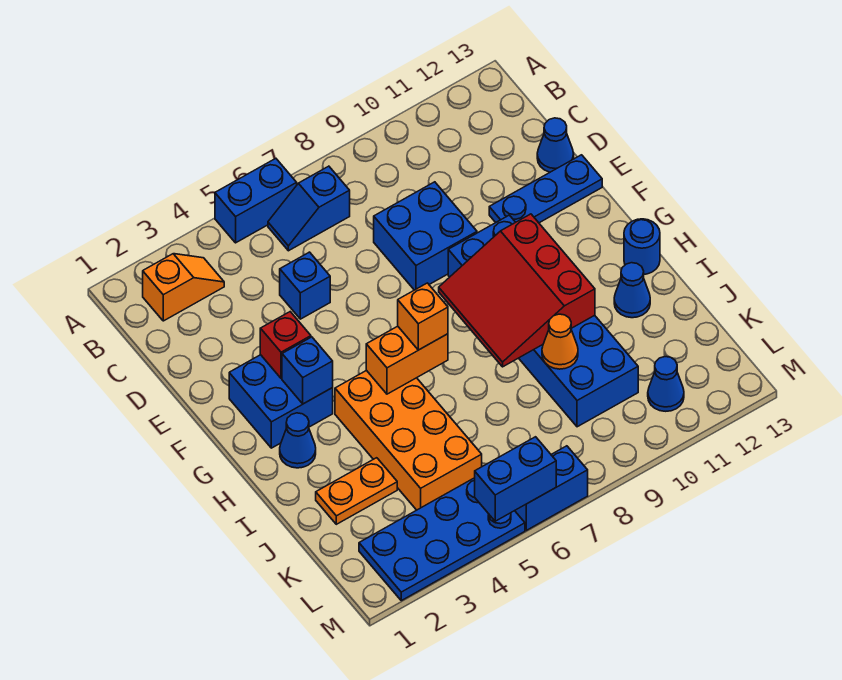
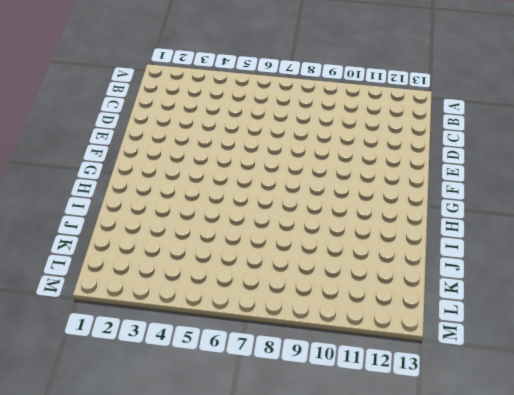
none -> blue 1x2 brick [215,159,297,243]
none -> orange 1x2 slope [143,254,224,321]
none -> blue 1x2 slope [268,166,350,251]

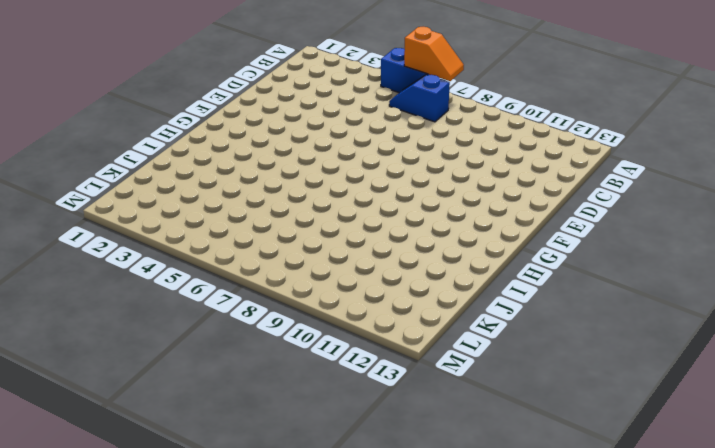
orange 1x2 slope [404,27,464,81] -> orange 1x2 slope moved to [143,254,224,321]
none -> blue 1x1 brick [280,252,330,319]
none -> blue 2x2 brick [374,182,477,290]
none -> blue 1x1 cone [537,118,574,172]

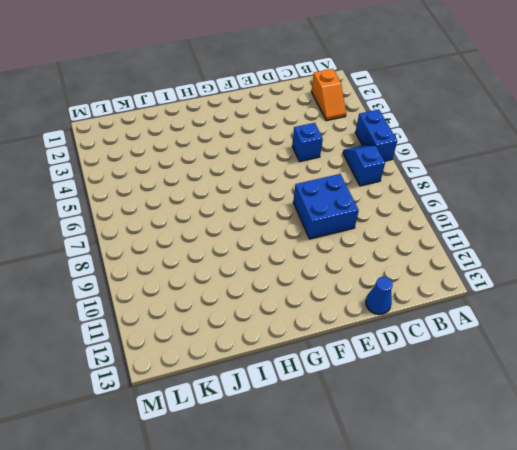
none -> blue 1x3 plate [489,155,602,223]
none -> blue 2x2 brick [229,355,333,448]
none -> blue 2x6 brick [448,215,638,427]

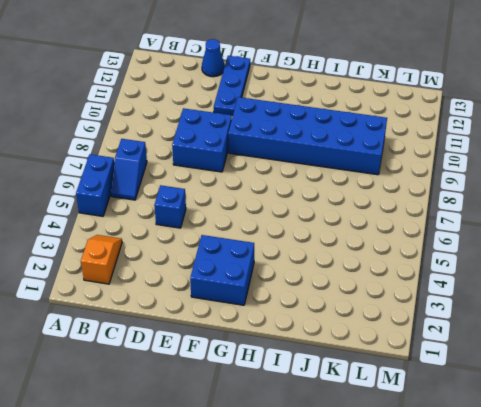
none -> blue 1x1 cone [280,413,316,468]
none -> orange 2x4 brick [335,370,482,510]
none -> blue 1x1 round brick [624,219,660,274]

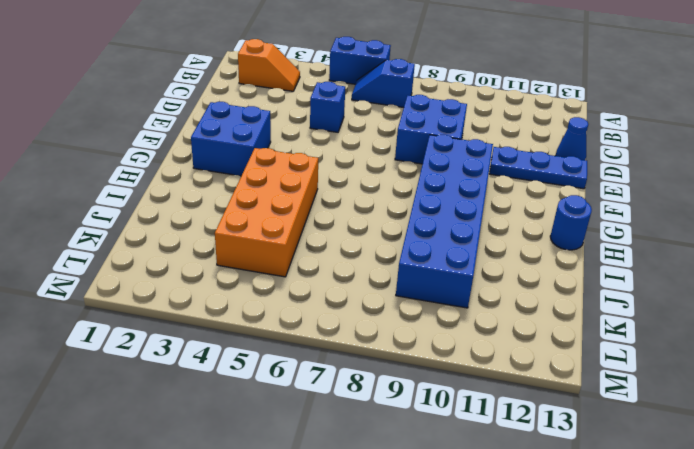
none -> blue 1x1 cone [280,413,316,468]
none -> blue 1x1 cone [614,263,650,318]
none -> orange 1x2 plate [316,458,397,524]

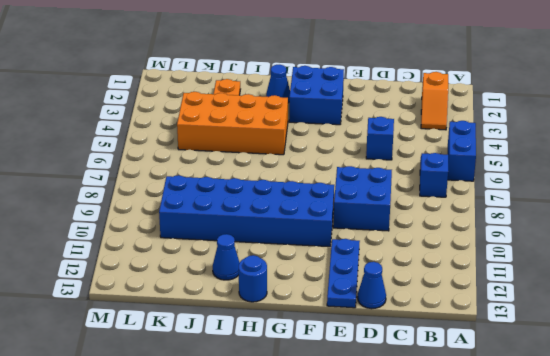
none -> blue 2x4 plate [359,478,525,601]
none -> blue 1x1 cone [648,357,684,411]
none -> blue 1x2 brick [515,446,588,530]

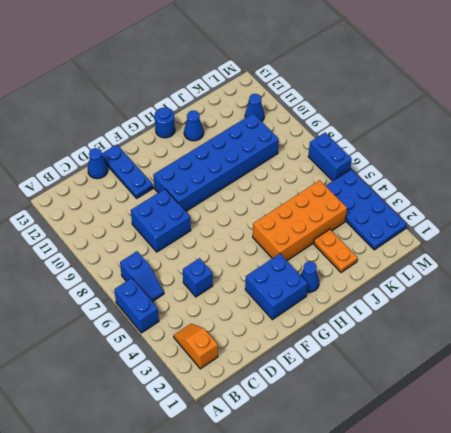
none -> red 1x1 brick [260,312,311,378]
none -> blue 1x1 brick [282,337,333,404]
none -> red 3x3 slope [439,214,595,367]

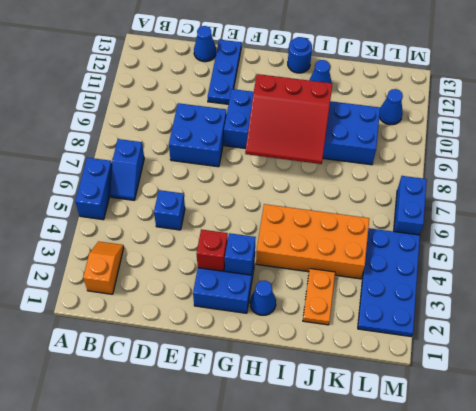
none -> orange 1x2 brick [366,326,448,394]
none -> orange 1x1 cone [542,314,578,369]
none -> blue 1x2 brick [475,437,556,521]

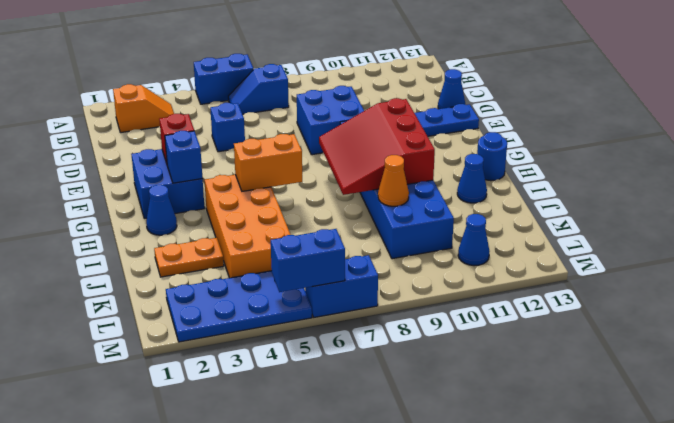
none -> orange 1x1 brick [398,283,448,350]

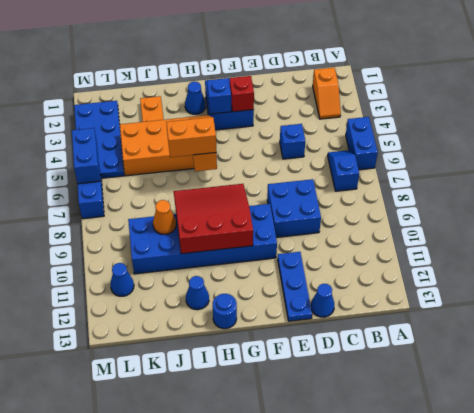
orange 1x2 brick [166,117,216,157] -> orange 1x1 brick [398,283,448,350]

